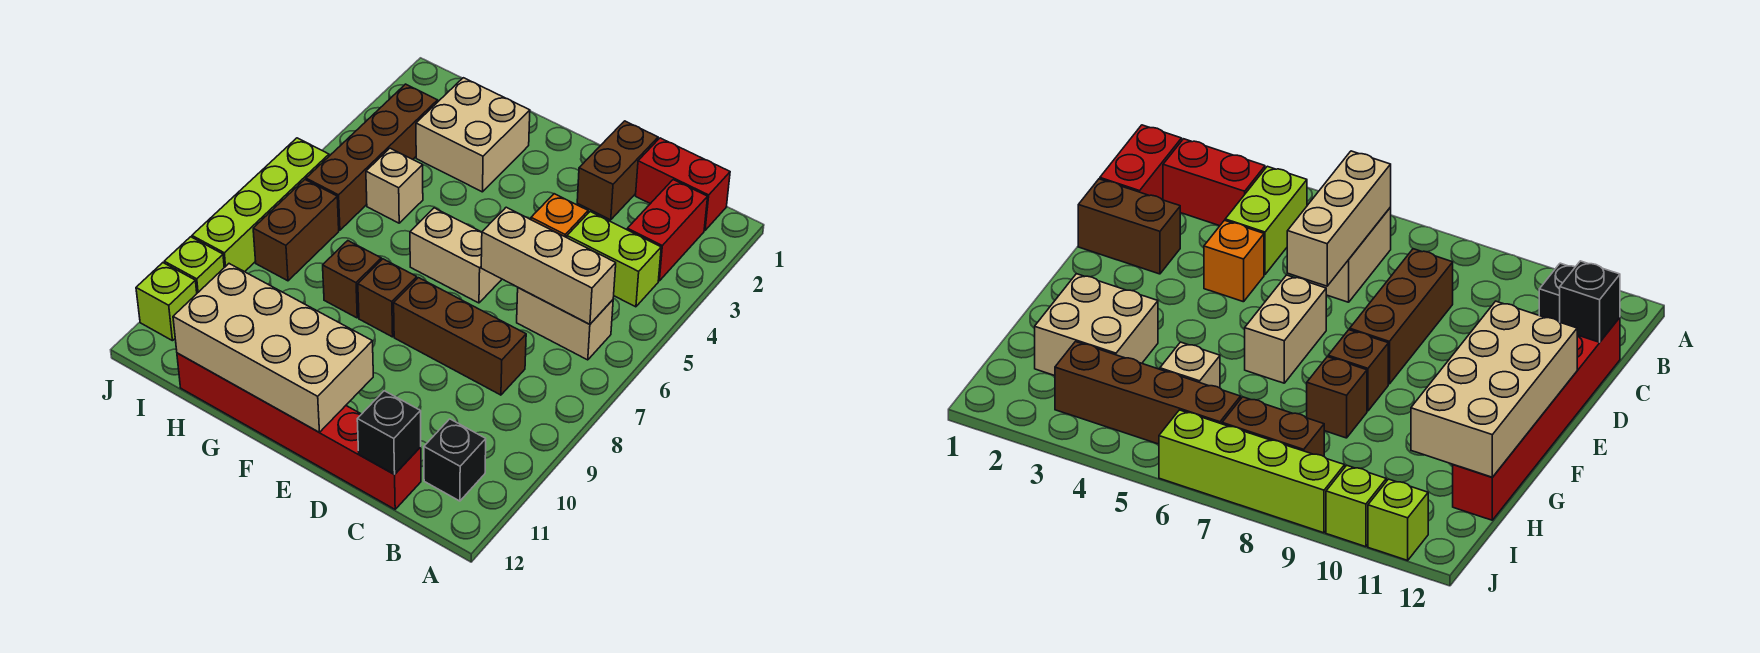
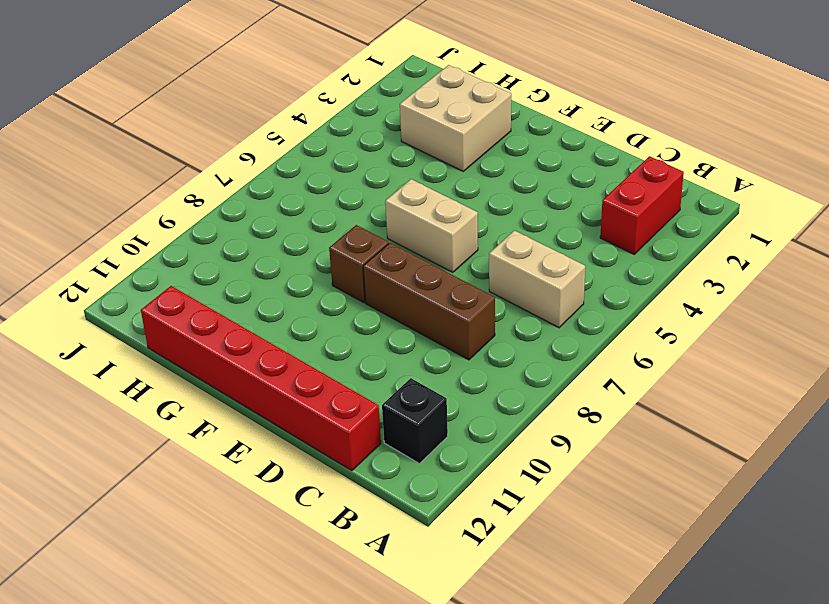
none -> red 1x2 brick [636,138,730,230]
none -> lime 1x2 brick [567,212,661,307]
none -> brown 1x2 brick [577,121,658,220]

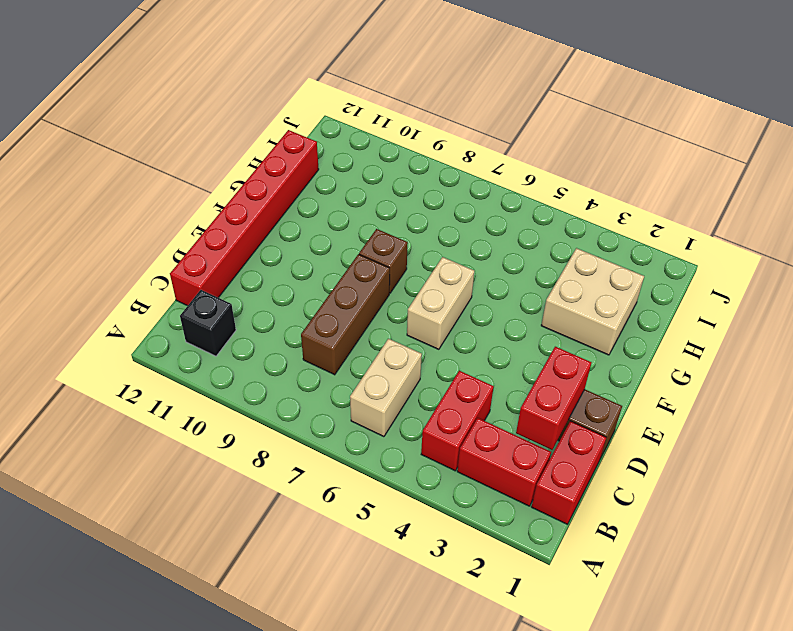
red 1x2 brick [421,371,494,471] -> lime 1x2 brick [567,212,661,307]
red 1x2 brick [516,347,592,450] -> none
none -> orange 1x1 brick [531,194,588,238]
none -> brown 1x1 brick [323,241,381,318]
none -> tan 1x1 brick [366,148,423,223]

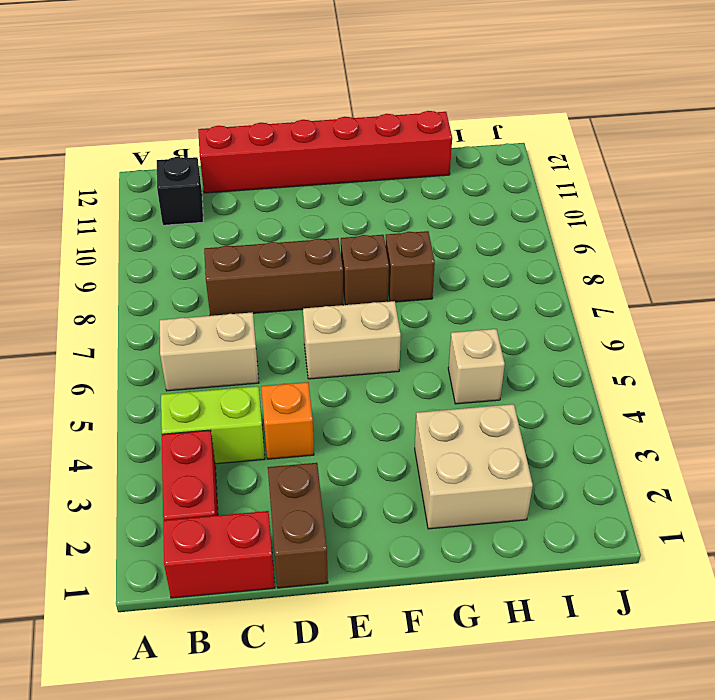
none -> brown 1x4 brick [306,84,438,230]
none -> brown 1x2 brick [253,180,339,281]
none -> lime 1x4 brick [192,138,329,272]

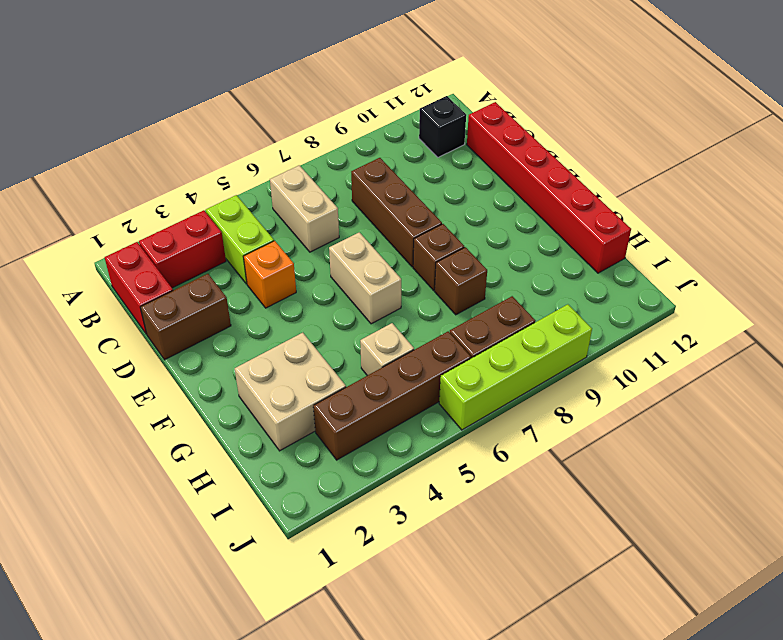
none -> lime 1x1 brick [164,237,224,293]
none -> lime 1x1 brick [136,263,197,341]
none -> tan 1x3 brick [481,207,616,324]

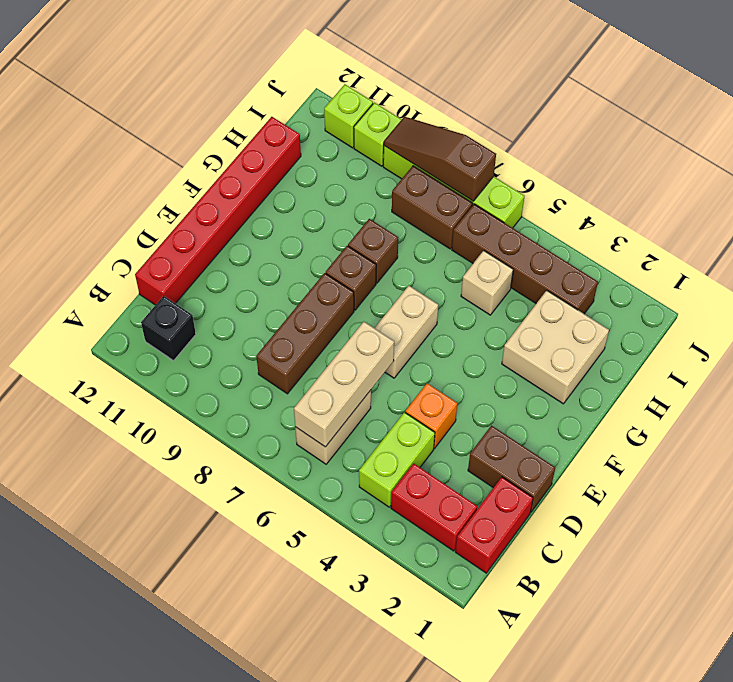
brown 1x3 slope [384,117,496,201] -> none
none -> black 1x1 brick [357,391,421,475]
none -> tan 2x4 brick [173,264,373,432]

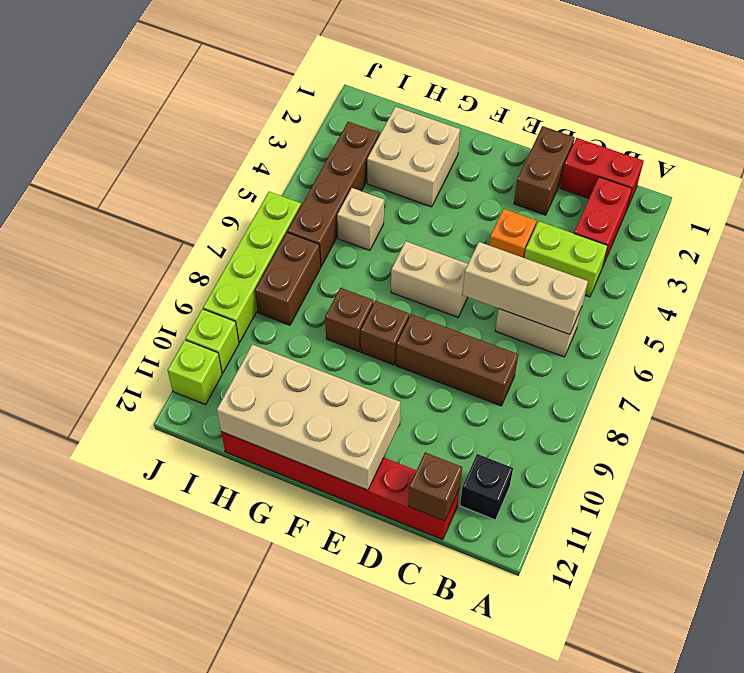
brown 1x1 brick [408,452,462,521] -> black 1x1 brick [357,391,421,475]

